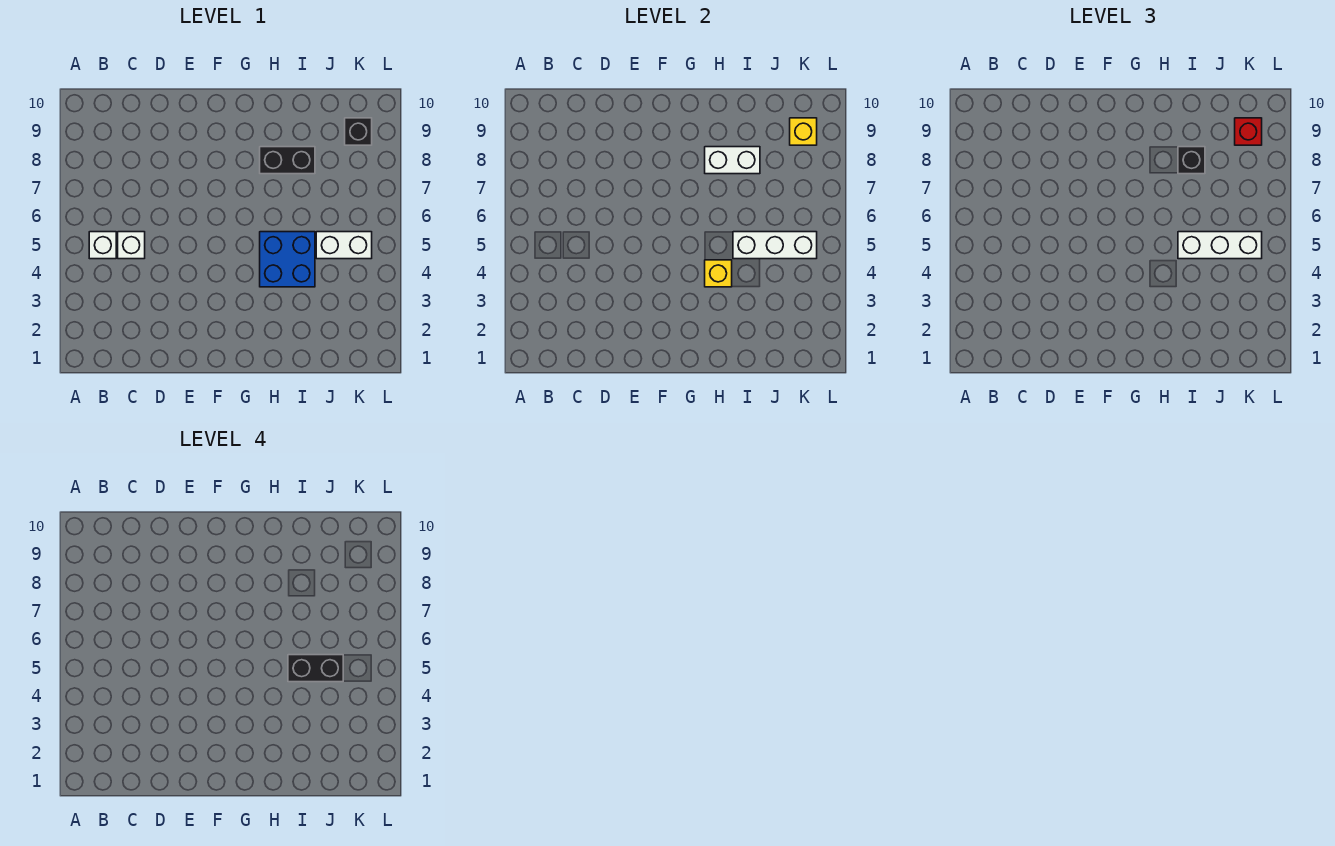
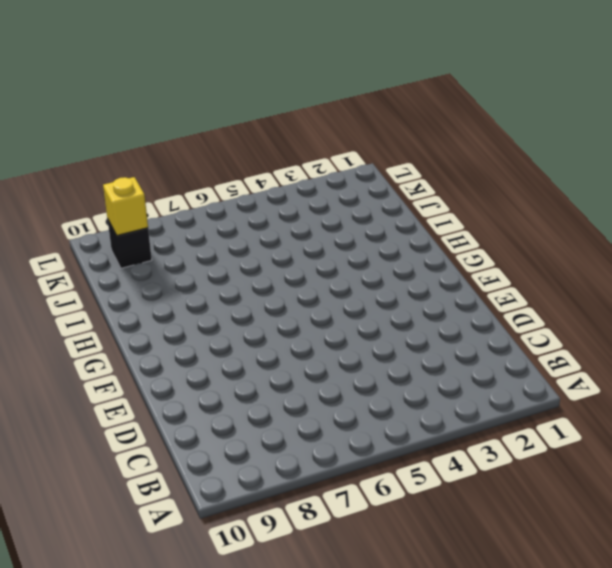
none -> white 1x1 brick [89,232,116,259]
none -> white 1x1 brick [118,232,145,259]
none -> blue 2x2 brick [260,232,315,287]

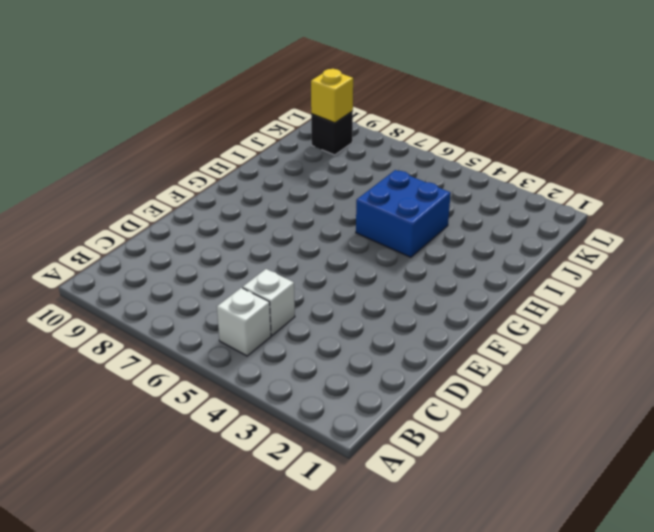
none -> black 1x2 brick [260,147,315,174]
none -> white 1x2 brick [316,232,372,259]
none -> yellow 1x1 brick [705,260,732,287]

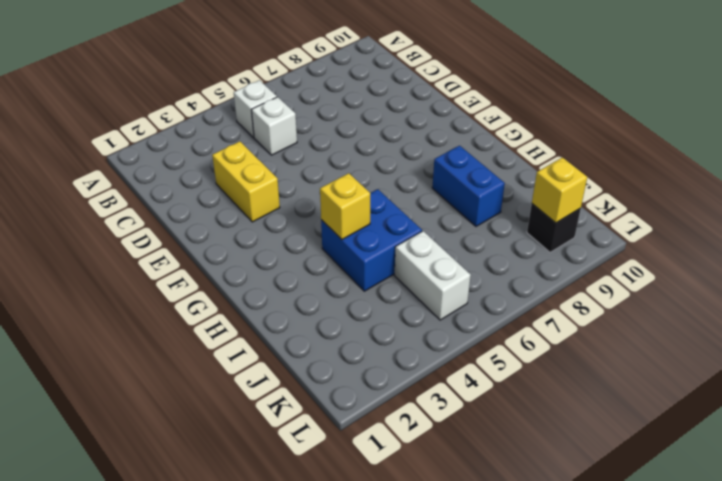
yellow 1x2 brick [212,141,280,222] -> none
blue 1x2 brick [432,146,505,226] -> black 1x2 brick [260,147,315,174]
none -> white 1x2 brick [705,147,760,174]
none -> white 1x3 brick [733,232,817,259]
none -> white 1x3 brick [1178,232,1262,259]

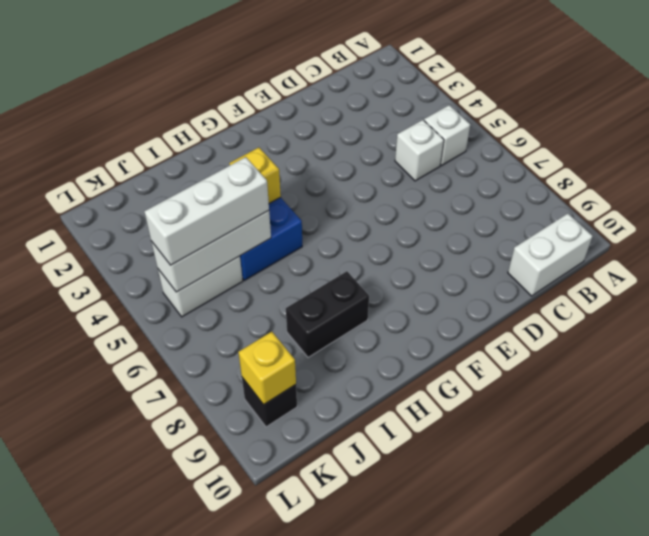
white 1x2 brick [508,213,593,296] -> white 1x2 brick moved to [705,147,760,174]
none -> black 1x1 brick [1178,147,1205,174]
none -> red 1x1 brick [1235,118,1262,145]
none -> black 1x2 brick [288,655,343,682]

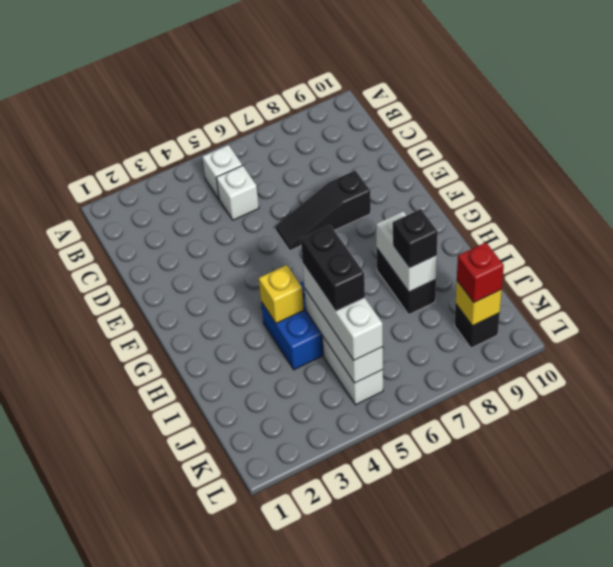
black 1x3 slope [275,170,371,251] -> none

